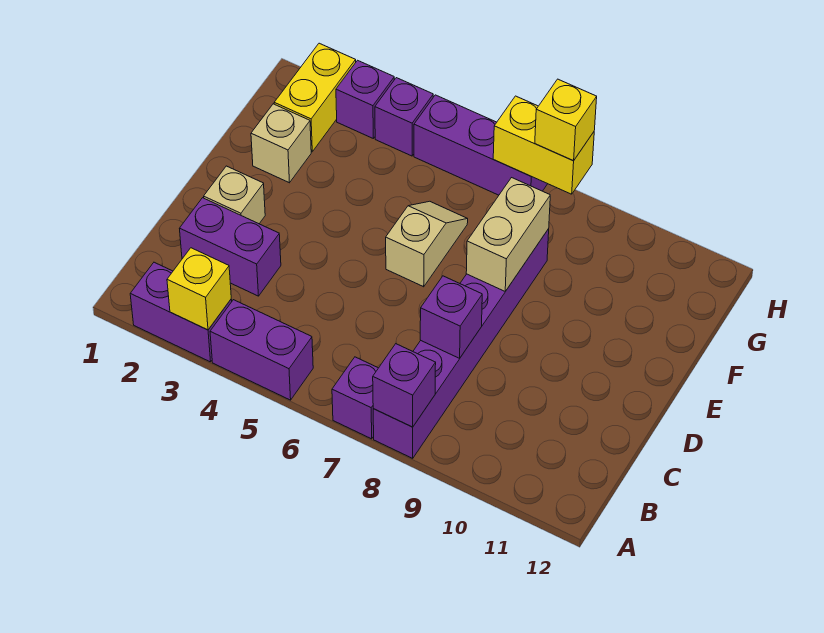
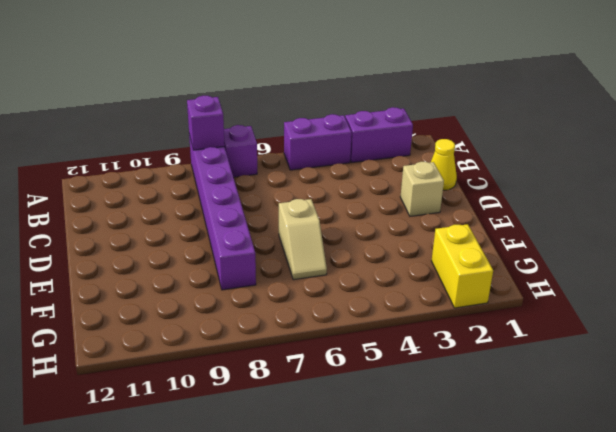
yellow 1x1 cone [431,139,457,190] -> none
none -> purple 1x2 brick [179,198,281,296]
none -> tan 1x1 brick [251,104,311,183]
none -> purple 1x1 brick [336,60,394,138]

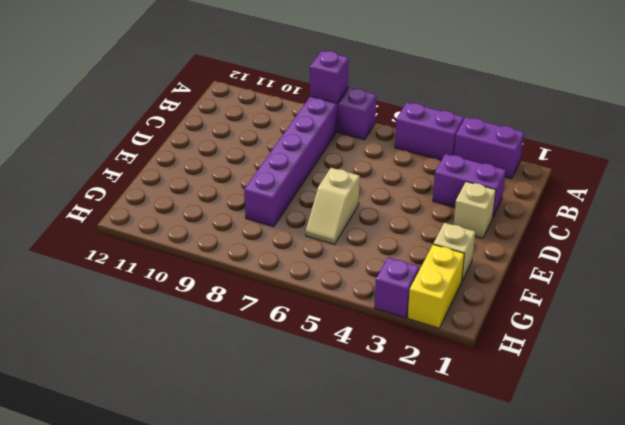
none -> purple 1x1 brick [375,78,433,156]
none -> purple 1x3 brick [414,95,547,195]
none -> yellow 1x1 brick [167,248,231,330]

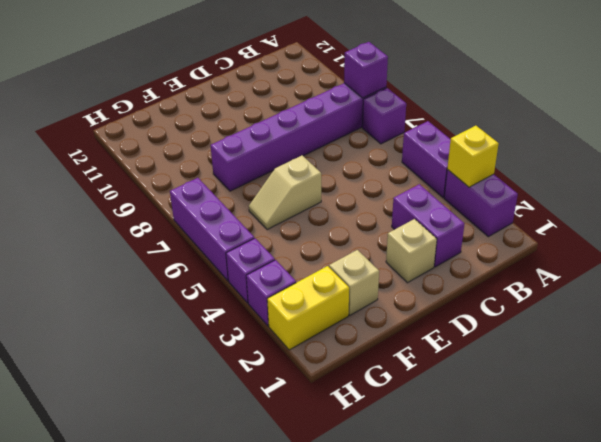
none -> purple 1x1 brick [420,276,482,358]
none -> tan 1x2 brick [466,178,550,291]
none -> yellow 1x2 brick [493,96,594,194]

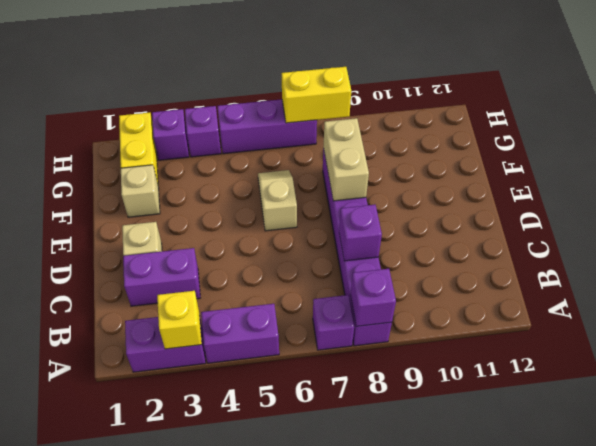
none -> yellow 1x1 brick [535,79,597,161]

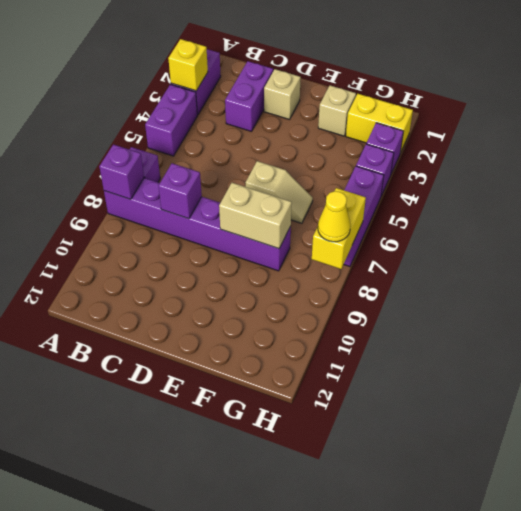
yellow 1x1 cone [318,191,351,242] -> yellow 1x1 brick [535,79,597,161]

